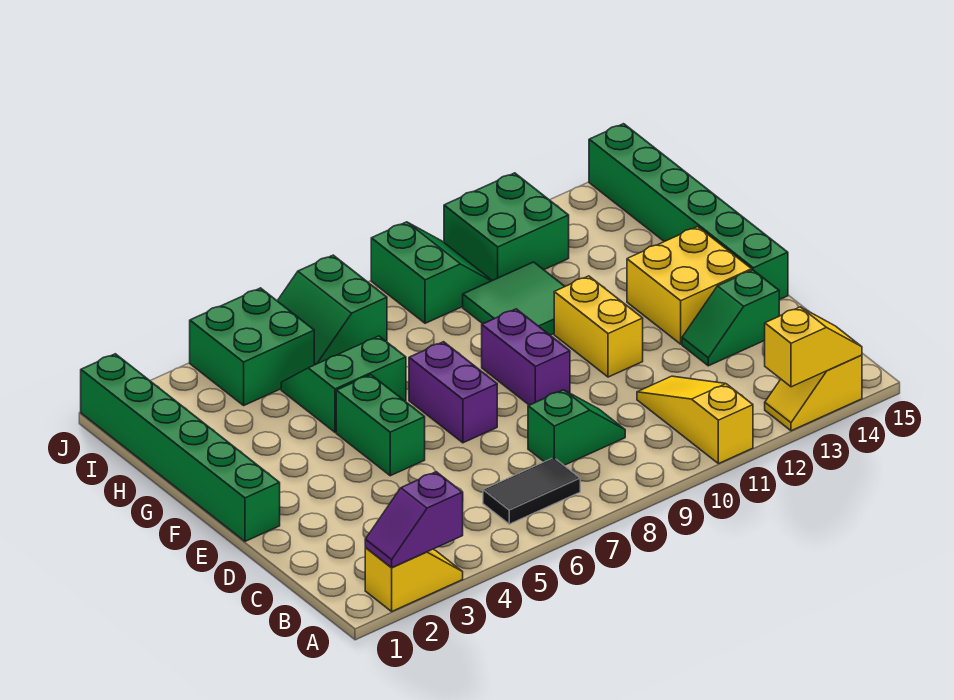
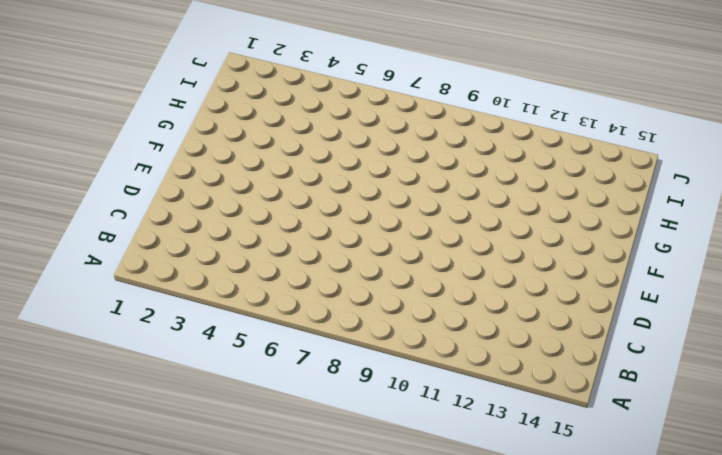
none -> yellow 1x2 slope [365,548,463,611]
none -> yellow 1x3 slope [637,376,753,464]
none -> yellow 1x2 slope [765,355,862,431]

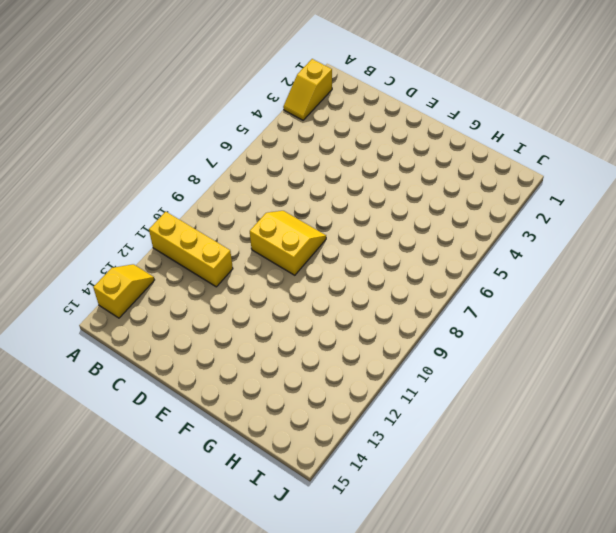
yellow 1x3 brick [149,212,233,287] -> yellow 1x3 slope [637,376,753,464]
yellow 2x2 slope [250,211,326,275] -> purple 1x2 brick [482,309,570,405]
none -> black 1x2 tile [483,458,580,524]
none -> green 1x2 slope [528,390,625,465]
none -> green 1x2 slope [682,270,779,366]

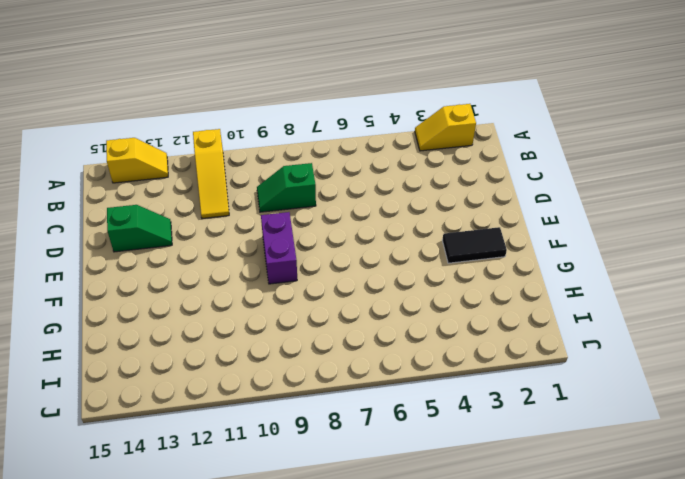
black 1x2 tile [442,227,507,263] -> black 1x2 tile moved to [483,458,580,524]
none -> green 1x6 brick [81,354,280,541]
none -> green 1x2 brick [336,375,425,476]
none -> purple 1x2 brick [409,342,497,443]

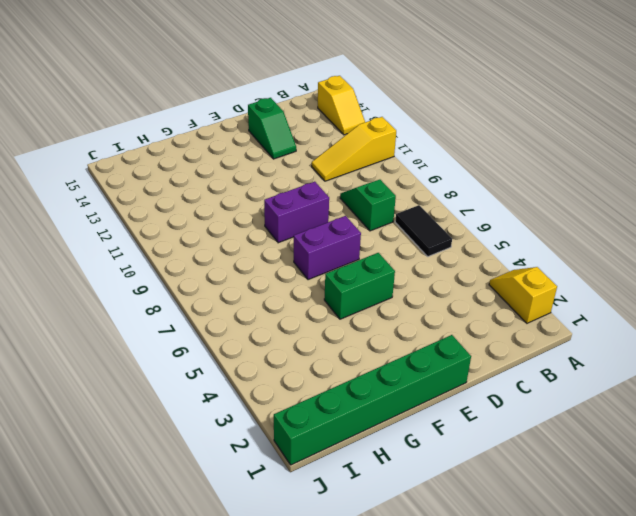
none -> yellow 1x2 brick [554,276,643,377]
none -> yellow 2x2 brick [627,227,752,344]
none -> green 1x6 brick [589,124,788,300]

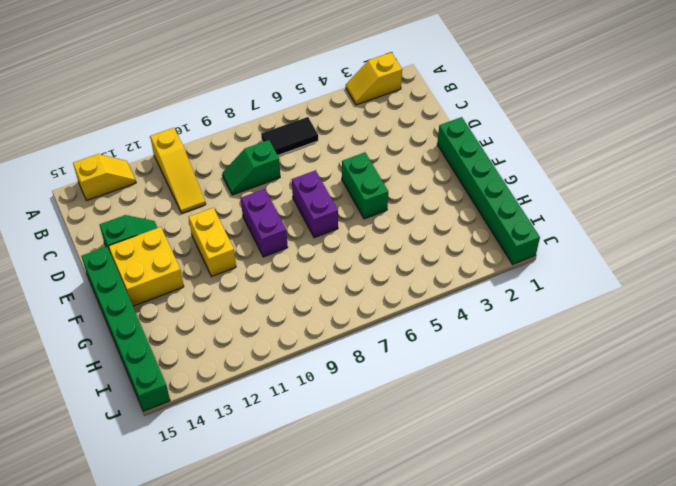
none -> green 2x2 slope [281,336,406,432]
none -> green 2x2 tile [463,262,565,335]
none -> green 2x2 brick [190,288,314,405]

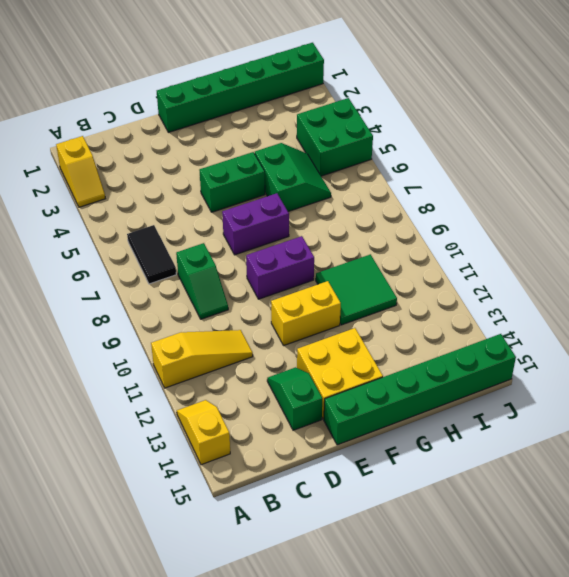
none -> green 2x2 slope [278,255,387,365]
none -> green 2x2 slope [371,222,492,323]
none -> green 2x2 brick [444,173,569,281]

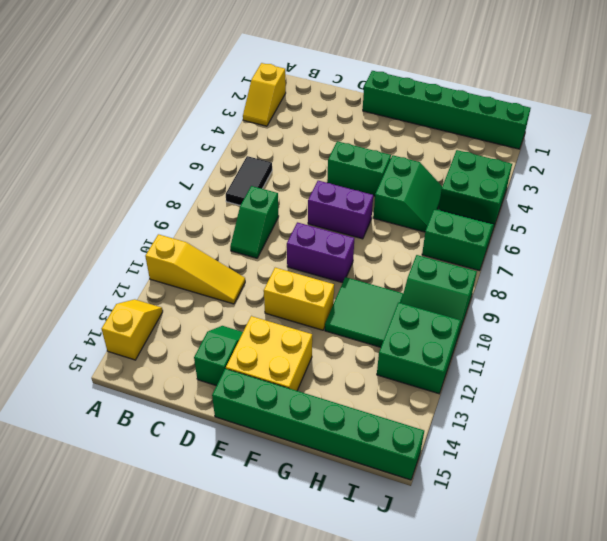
none -> purple 1x2 slope [365,472,463,567]
none -> yellow 1x2 slope [765,307,862,387]

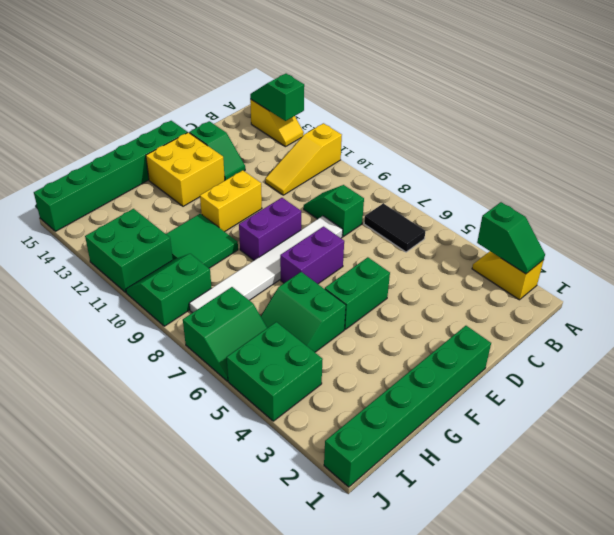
green 1x2 slope [477,202,545,274] -> purple 1x2 slope [365,472,463,567]
green 1x2 slope [250,74,304,121] -> yellow 1x2 slope [765,307,862,387]
white 1x6 tile [189,216,343,313] -> none

